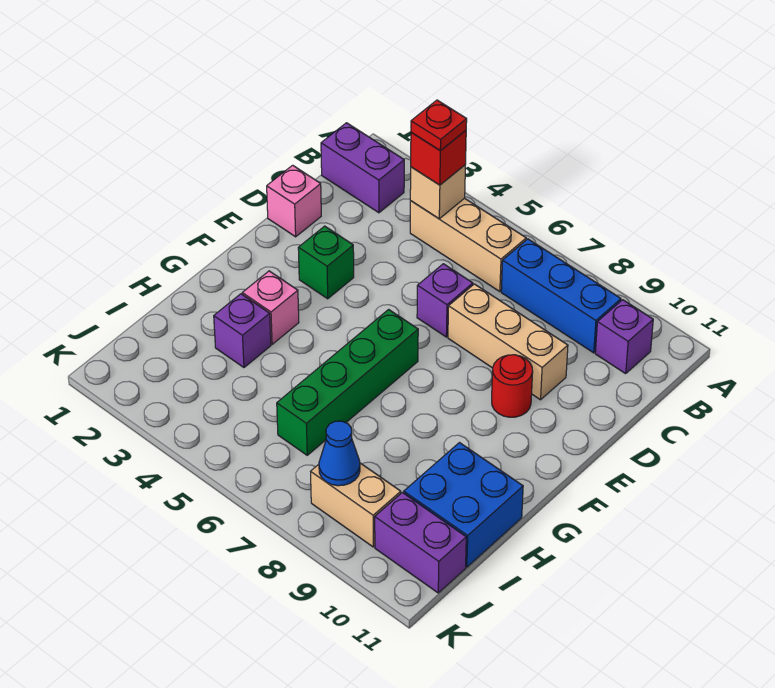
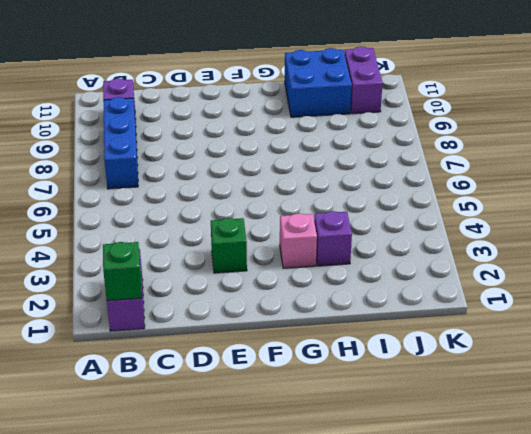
green 1x1 brick [103,242,142,301] -> none
none -> tan 1x3 brick [410,198,526,292]
none -> pink 1x1 brick [267,165,321,237]
none -> purple 1x1 brick [417,264,473,337]

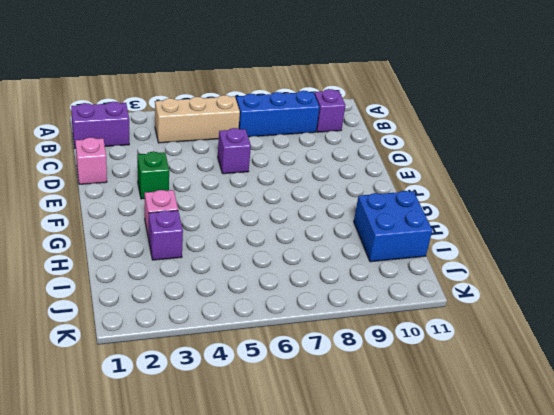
none -> tan 1x3 brick [448,284,568,400]
none -> red 1x1 round brick [492,355,533,417]
none -> green 1x4 brick [277,309,418,455]

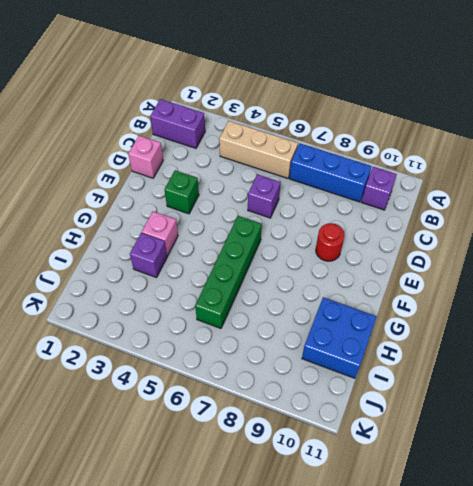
none -> tan 1x3 brick [448,284,568,400]
none -> tan 1x2 brick [311,463,401,547]
none -> purple 1x2 brick [375,492,466,593]

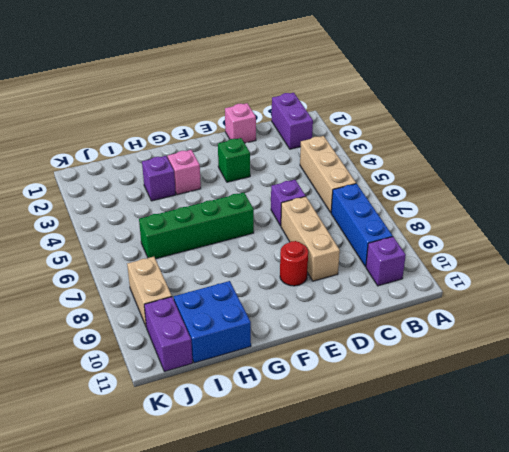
none -> tan 1x1 brick [410,165,465,219]
none -> blue 1x1 cone [319,421,360,486]
none -> red 1x1 brick [411,131,466,185]

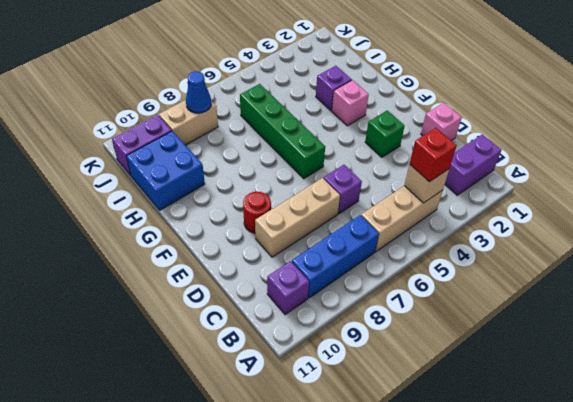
none -> red 1x1 plate [411,100,467,151]

